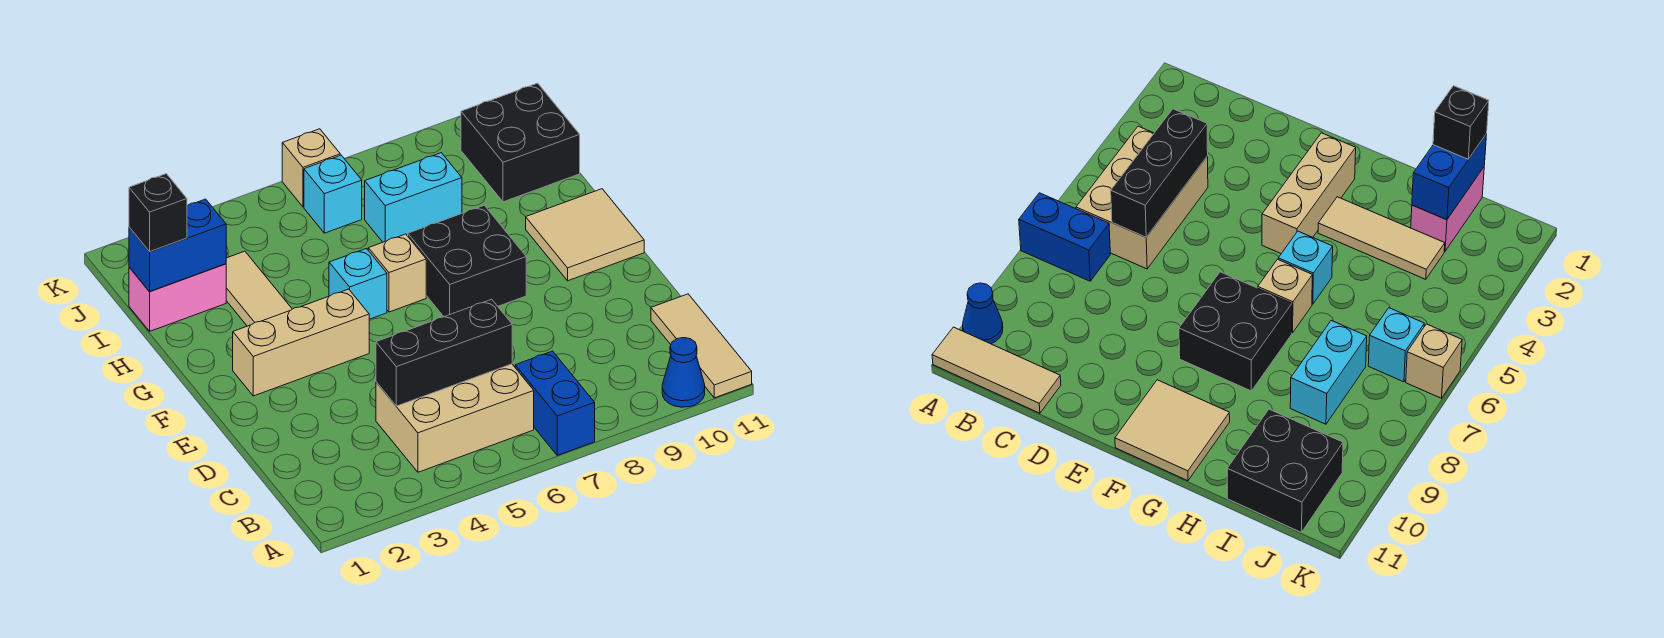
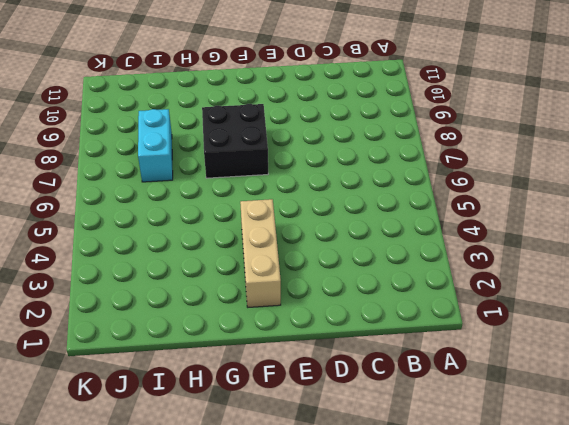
none -> blue 1x2 brick [515,351,595,455]
none -> blue 1x1 cone [662,338,705,407]
none -> tan 1x3 tile [651,294,752,398]

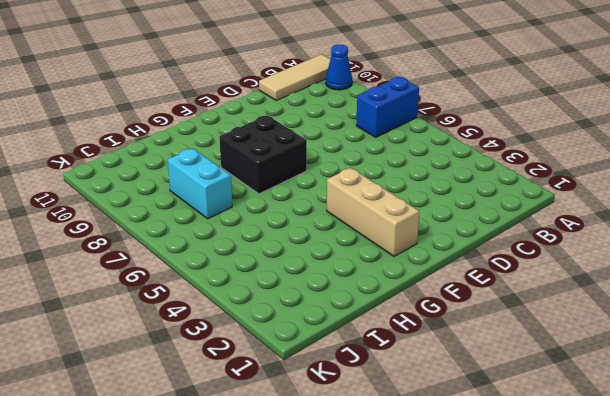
none -> tan 2x3 brick [376,364,534,472]
none -> tan 2x2 tile [526,189,644,281]
none -> tan 1x3 tile [226,251,292,326]

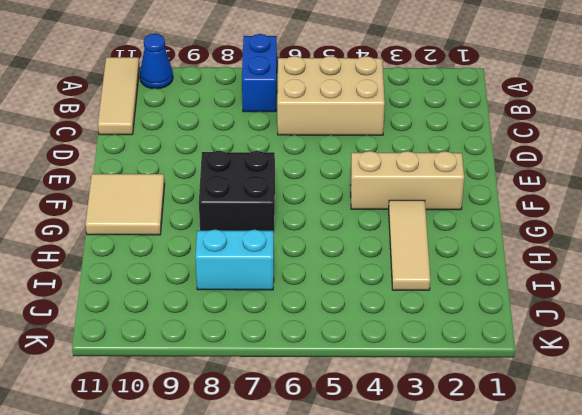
none -> cyan 1x1 brick [329,249,387,319]
none -> tan 1x1 brick [368,234,426,312]
none -> pink 1x2 brick [129,264,226,331]

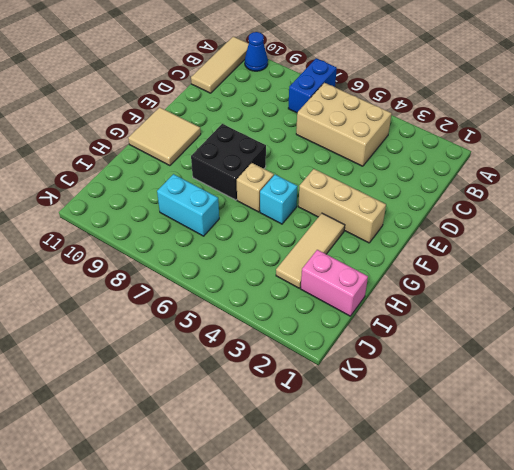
none -> black 2x2 brick [461,83,580,202]
none -> cyan 1x1 brick [304,155,362,233]
none -> tan 1x1 brick [282,129,340,207]

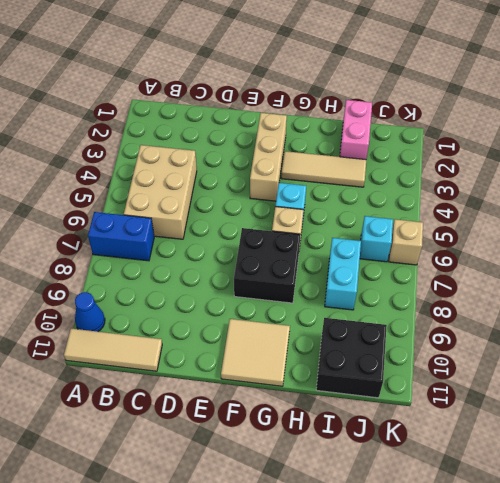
none -> black 1x3 brick [376,299,512,406]
none -> blue 1x2 brick [129,199,226,292]
none -> black 1x1 brick [129,174,187,252]

